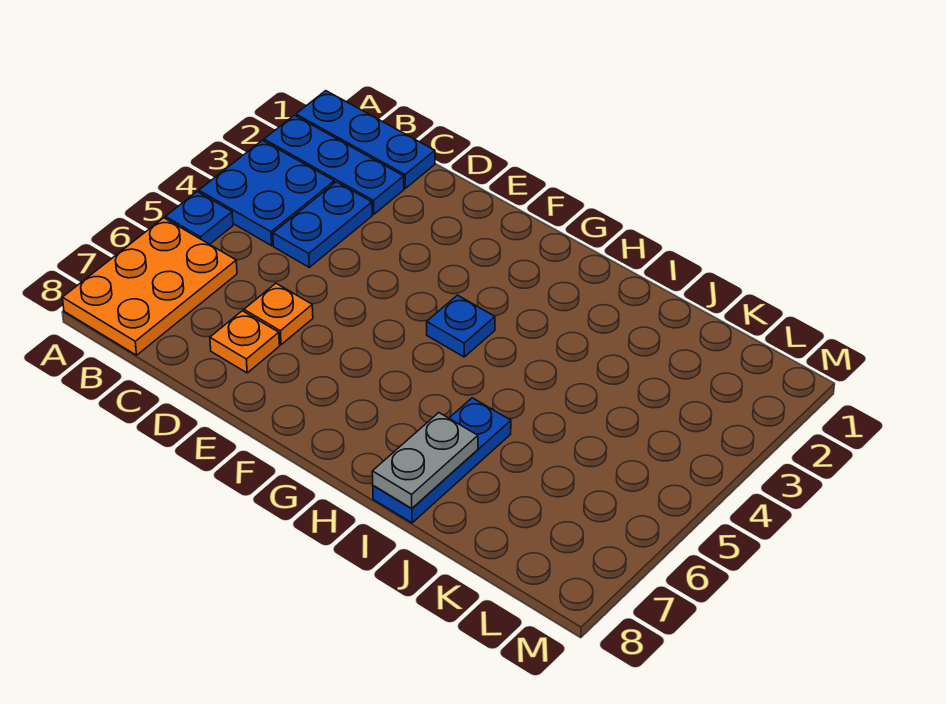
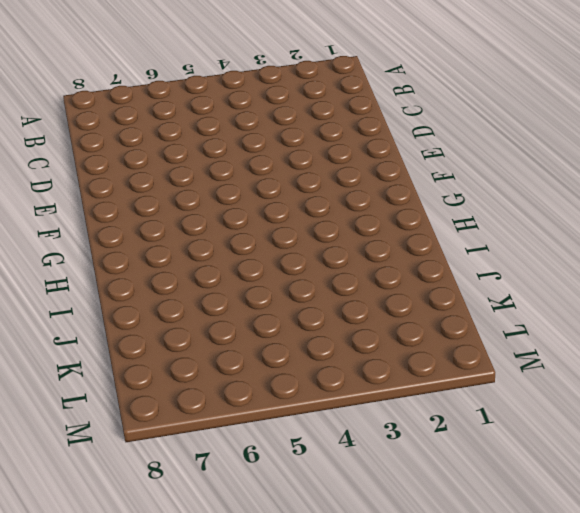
none -> blue 1x3 plate [296,91,435,188]
none -> blue 1x3 plate [264,115,404,214]

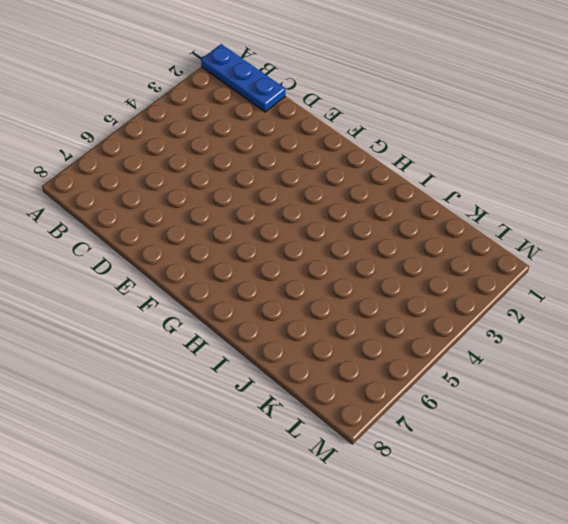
none -> blue 1x3 plate [264,115,404,214]
none -> blue 2x2 plate [199,140,334,246]

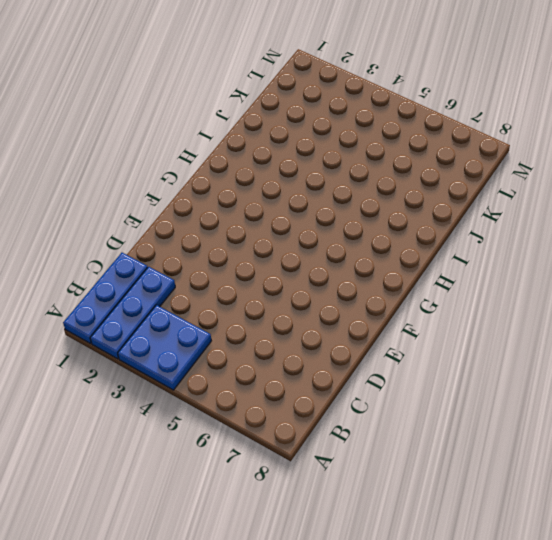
none -> blue 1x1 plate [165,192,233,244]
none -> orange 2x3 plate [63,218,237,355]

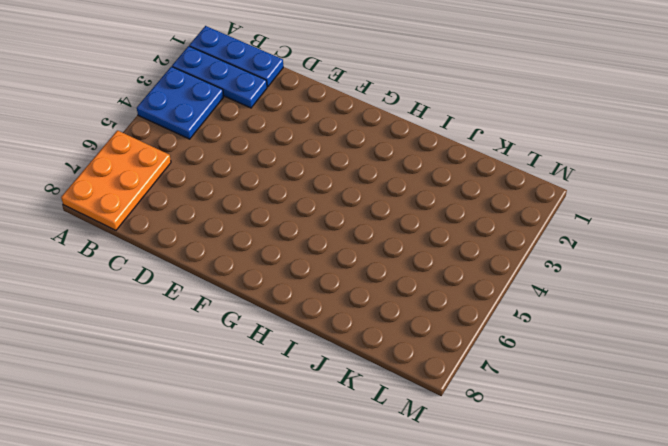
none -> blue 1x1 plate [165,192,233,244]
none -> blue 1x2 plate [273,182,372,267]

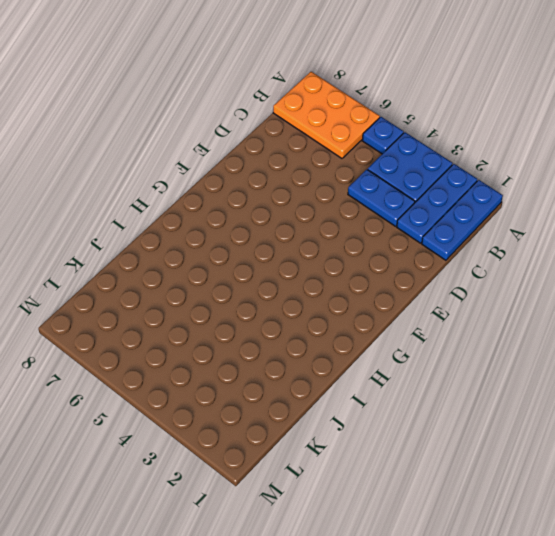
none -> orange 1x1 plate [244,283,313,345]
none -> orange 1x1 plate [210,311,280,373]

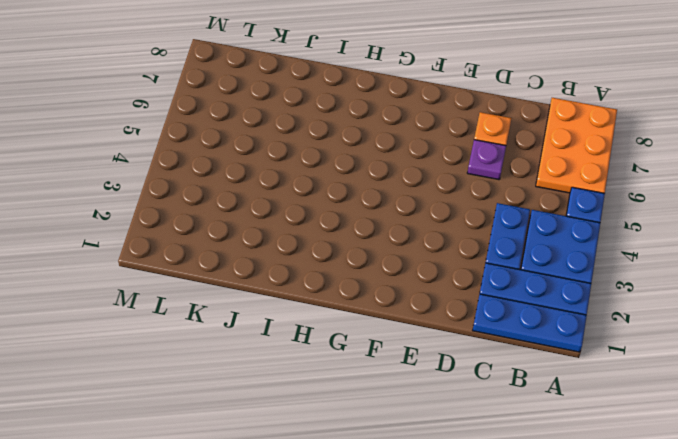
purple 1x1 plate [467,140,506,180] -> orange 1x1 plate [244,283,313,345]
none -> blue 1x1 plate [427,295,495,357]
none -> blue 1x3 plate [373,398,511,523]

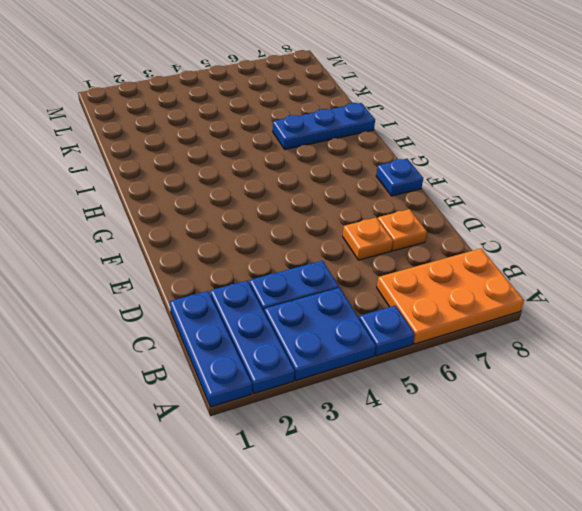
blue 1x1 plate [376,159,423,196] -> blue 1x1 plate moved to [427,295,495,357]
none -> grey 1x2 plate [372,413,478,509]

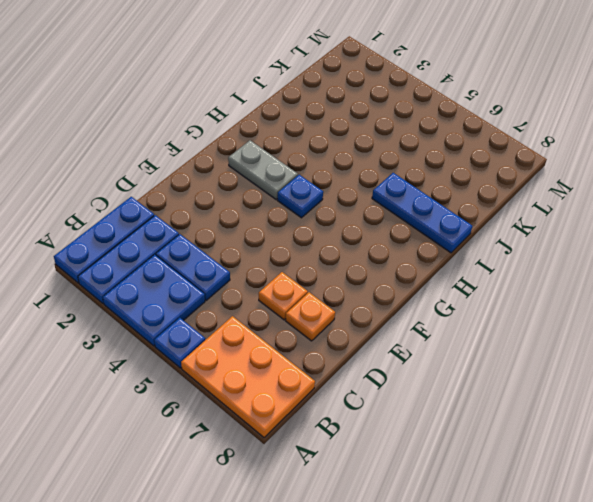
grey 1x2 plate [228,140,298,199] -> grey 1x2 plate moved to [372,413,478,509]

